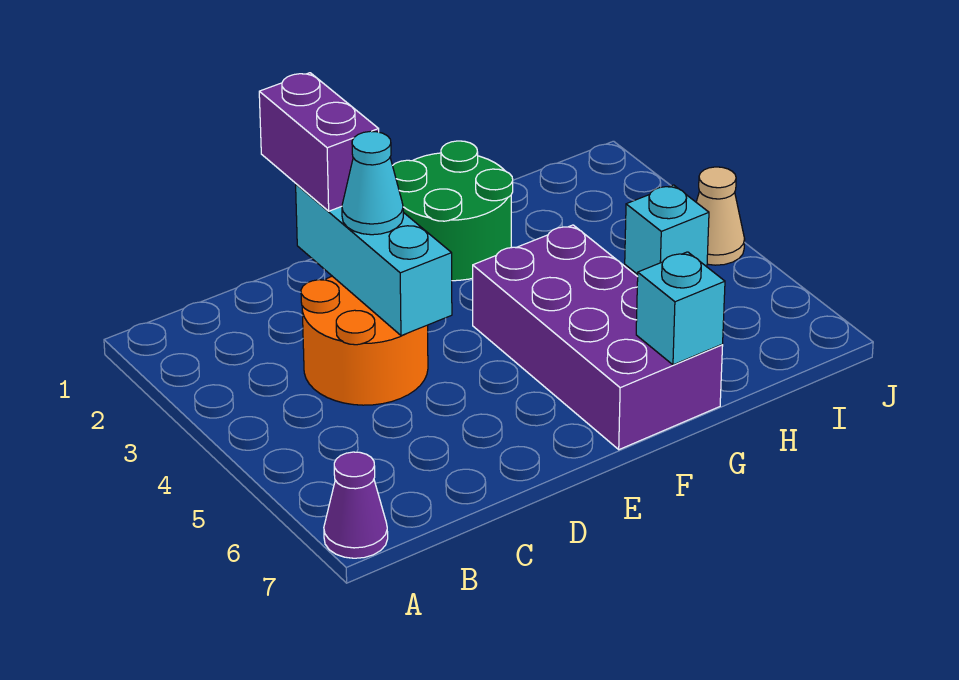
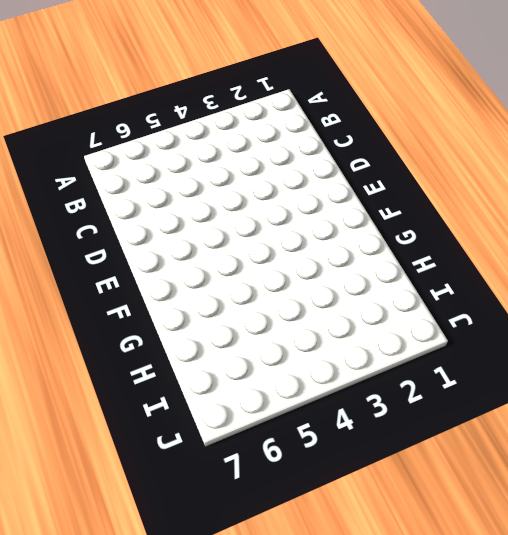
none -> purple 1x1 cone [324,452,388,558]
none -> orange 2x2 round brick [301,276,428,405]

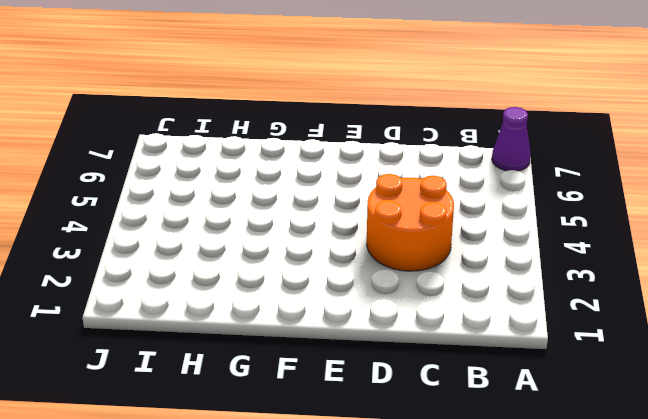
none -> green 2x2 round brick [393,141,513,281]
none -> purple 2x4 brick [473,225,723,450]

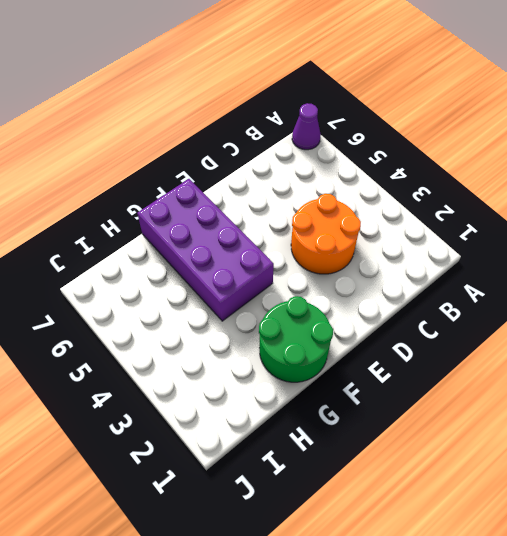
none -> cyan 1x1 brick [625,185,709,274]
none -> tan 1x1 cone [696,167,745,265]

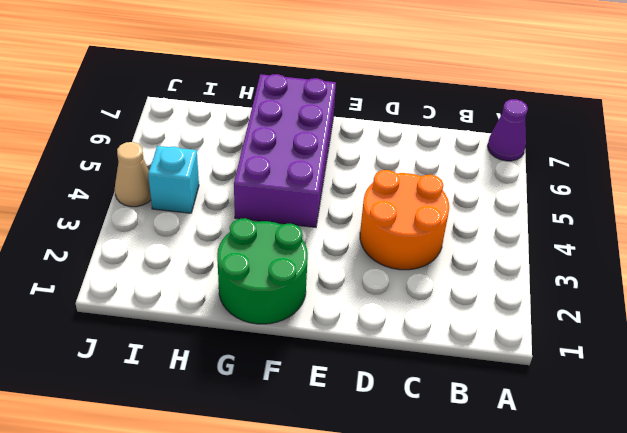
none -> cyan 1x3 brick [296,184,452,336]
none -> cyan 1x1 brick [636,252,725,365]

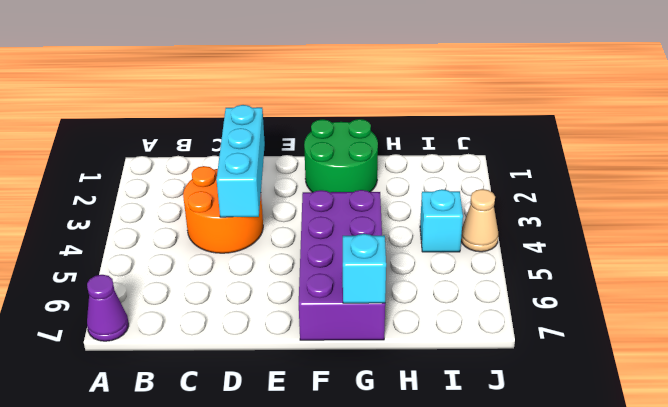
none -> purple 1x2 brick [259,73,379,211]
none -> cyan 1x1 cone [342,131,403,235]

